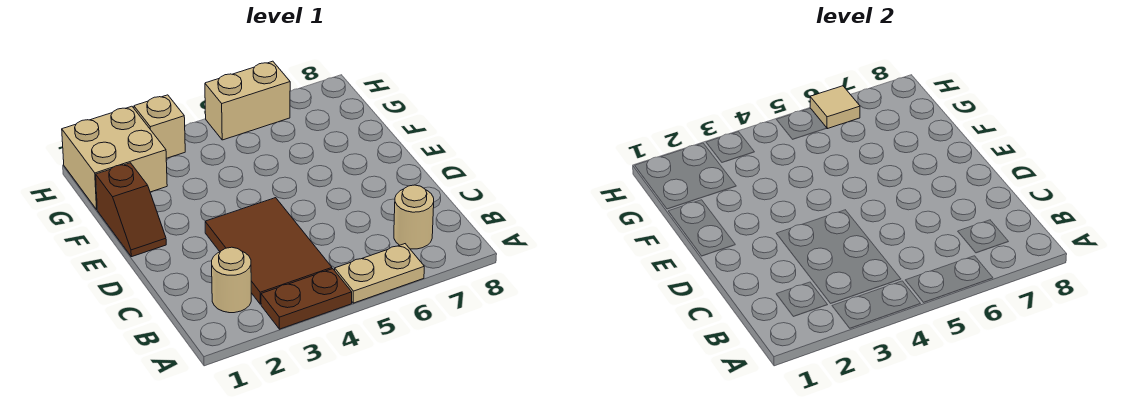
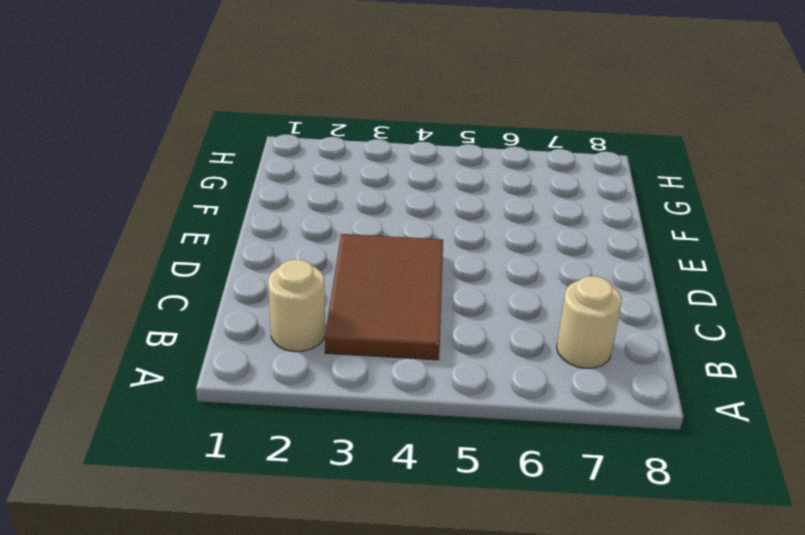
none -> brown 1x2 plate [261,269,352,329]
none -> tan 1x2 plate [335,244,424,303]

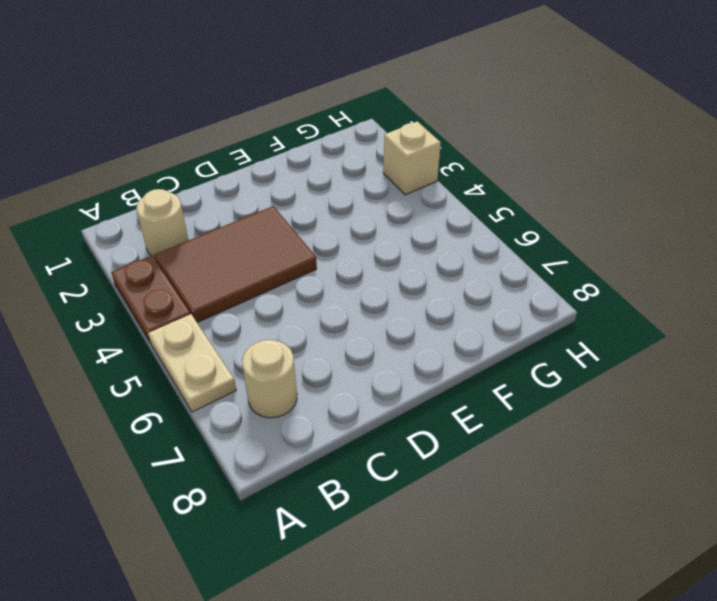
none -> brown 1x2 slope [96,163,166,257]
none -> tan 2x2 brick [62,106,167,209]

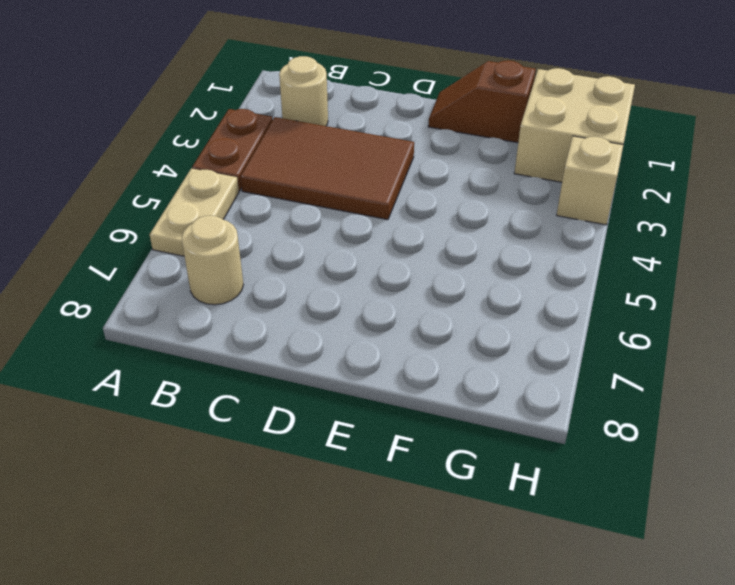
none -> tan 1x2 brick [205,61,290,140]
none -> tan 1x1 tile [810,86,860,129]

